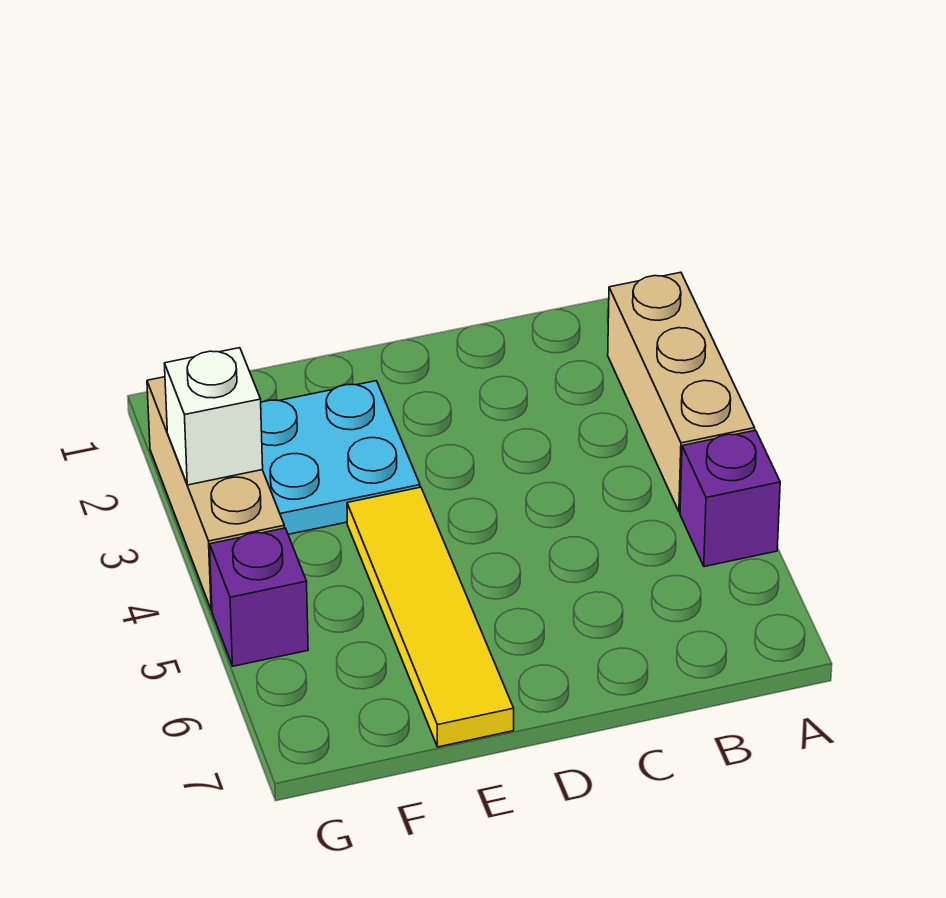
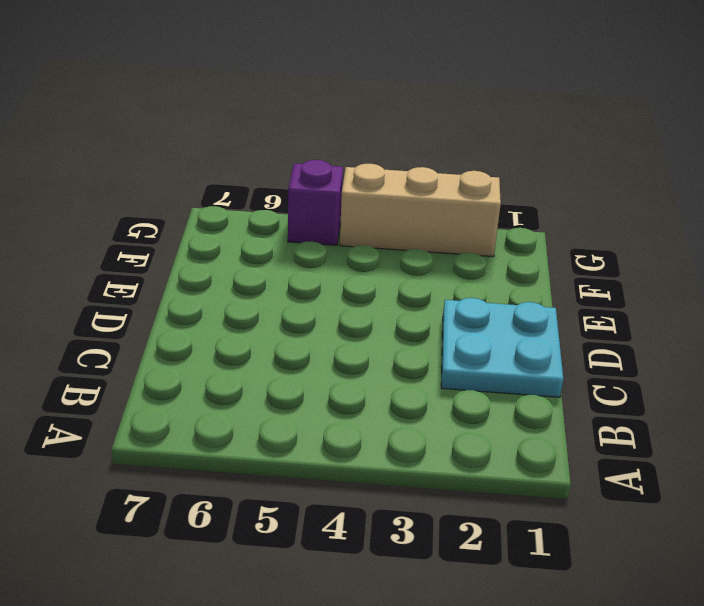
cyan 2x2 plate [441,298,563,397] -> cyan 2x2 plate moved to [261,381,420,534]
none -> tan 1x3 brick [608,272,755,512]
none -> purple 1x1 brick [680,430,780,567]

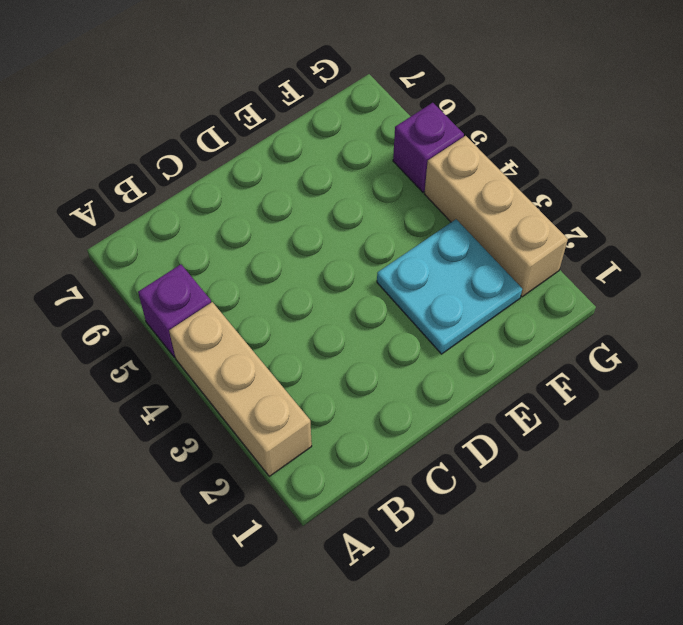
none -> yellow 1x4 tile [347,487,514,747]
none -> white 1x1 brick [164,348,263,485]

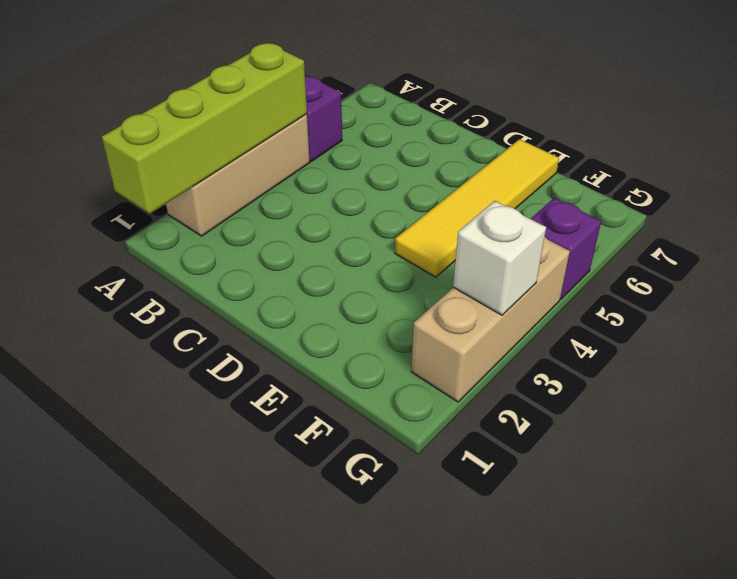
lime 1x4 brick [102,43,307,214] -> none
none -> cyan 2x2 plate [261,381,420,534]

